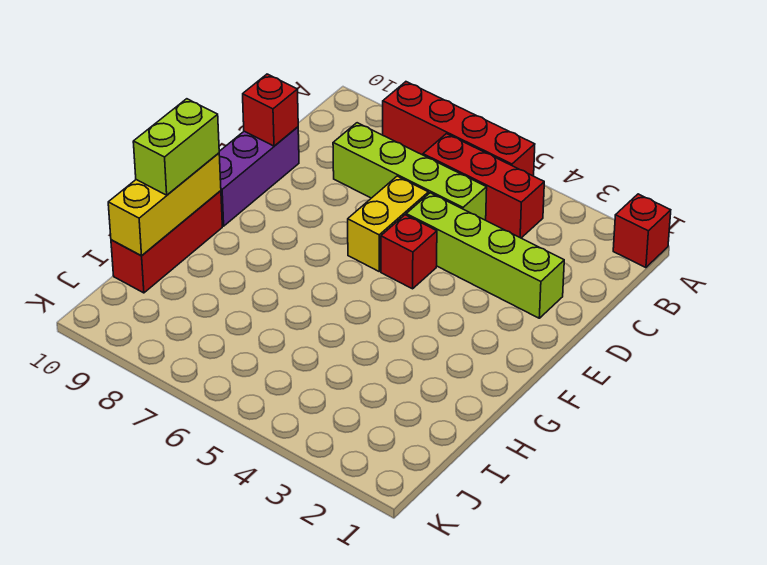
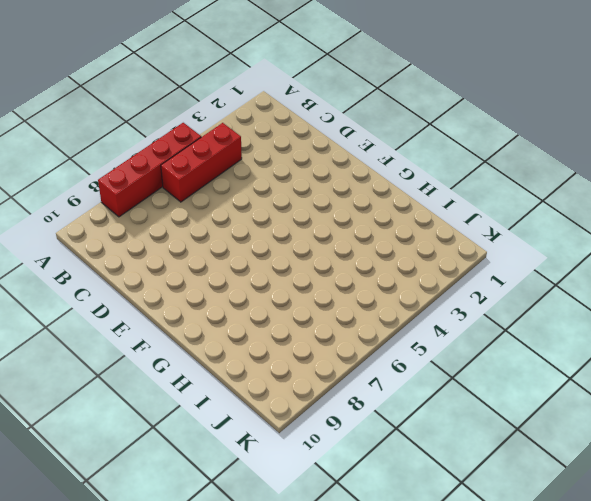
none -> red 1x1 brick [613,194,671,268]
none -> lime 1x4 brick [333,123,487,220]
none -> lime 1x4 brick [406,193,564,318]

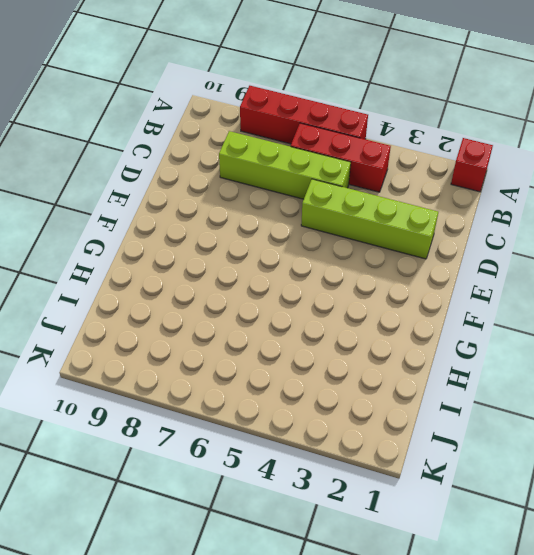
none -> yellow 1x2 brick [348,176,429,271]
none -> purple 1x3 brick [219,127,299,226]
none -> red 1x1 brick [381,215,437,289]

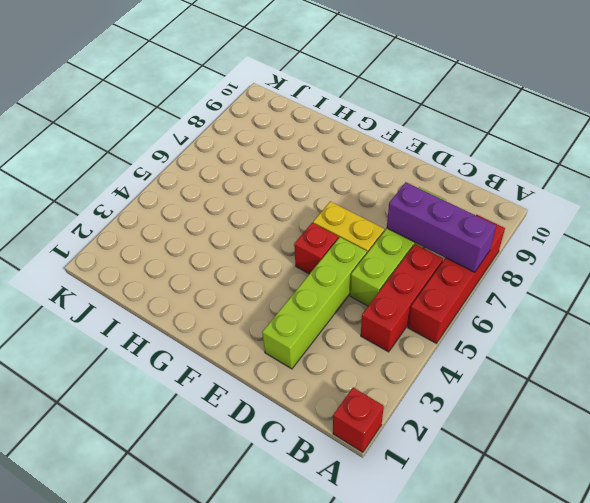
purple 1x3 brick [387,182,496,272] -> purple 1x3 brick moved to [219,127,299,226]
none -> red 1x3 brick [111,191,222,293]
none -> red 1x1 brick [243,74,298,146]
none -> yellow 1x3 brick [108,153,221,256]

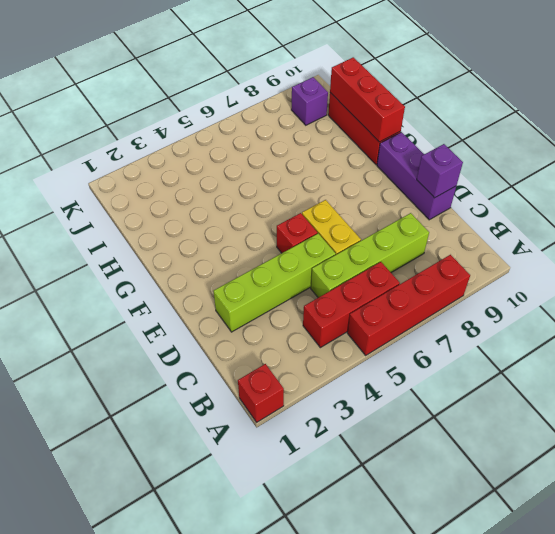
purple 1x1 brick [417,144,463,198] -> red 1x1 brick [243,74,298,146]
red 1x3 brick [330,57,405,142] -> yellow 1x3 brick [108,153,221,256]
purple 1x1 brick [291,77,328,125] -> none
none -> lime 1x2 brick [133,99,219,195]

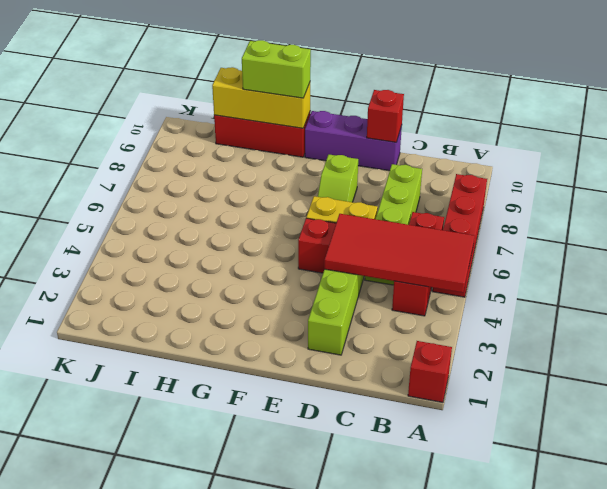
red 2x4 tile [324,214,474,293] -> none
lime 1x2 slope [318,155,358,202] -> none

